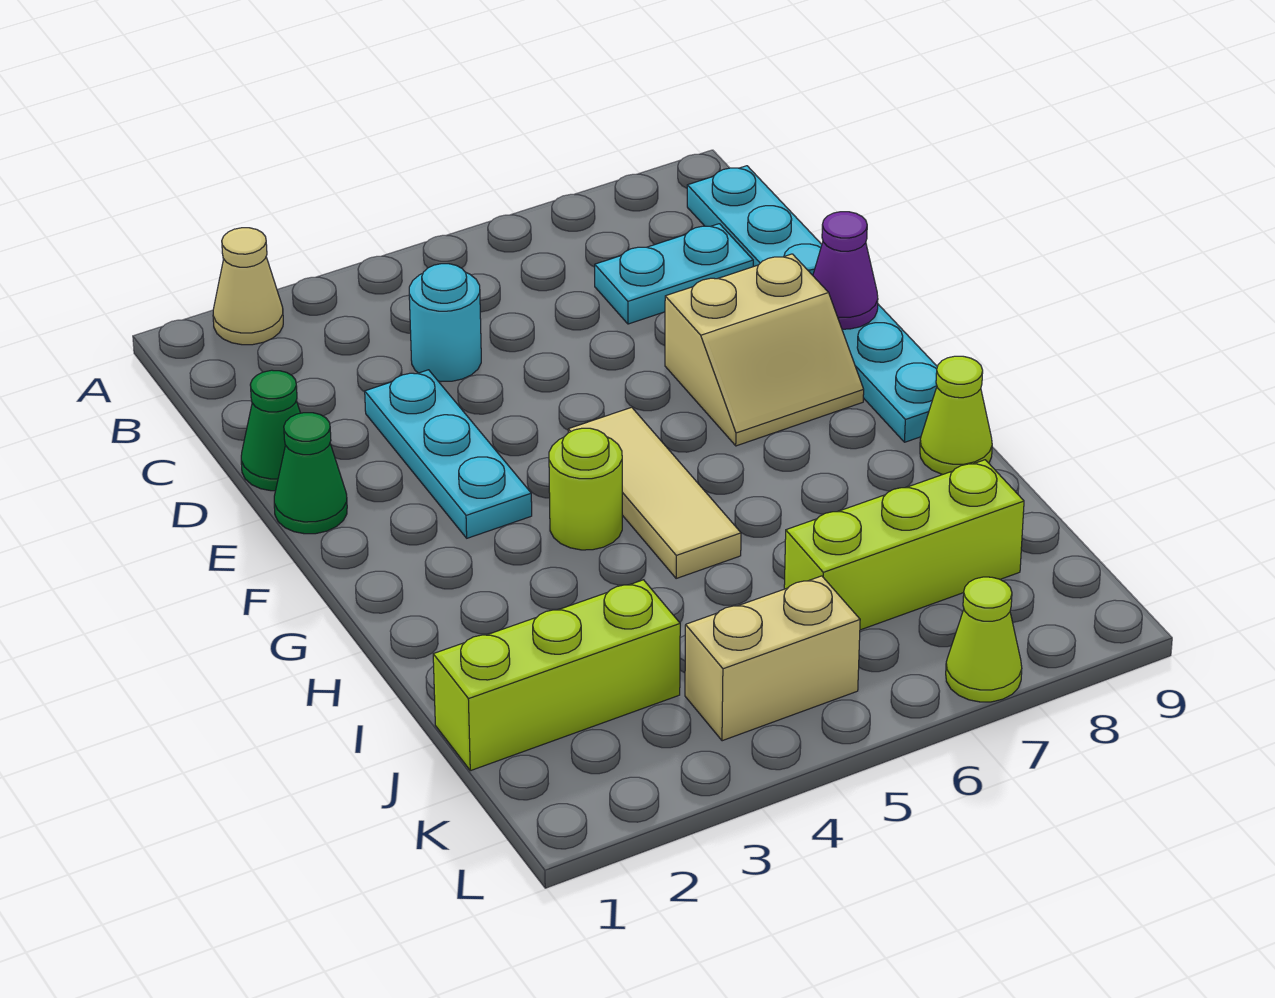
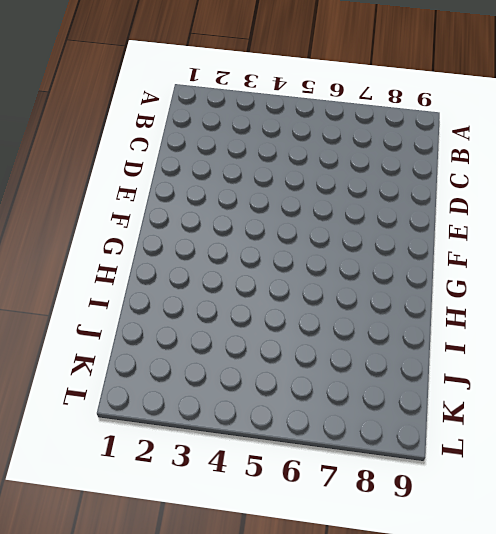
none -> tan 1x1 cone [213,228,283,345]
none -> cyan 1x6 plate [687,166,937,442]
none -> cyan 1x1 round brick [409,264,481,382]

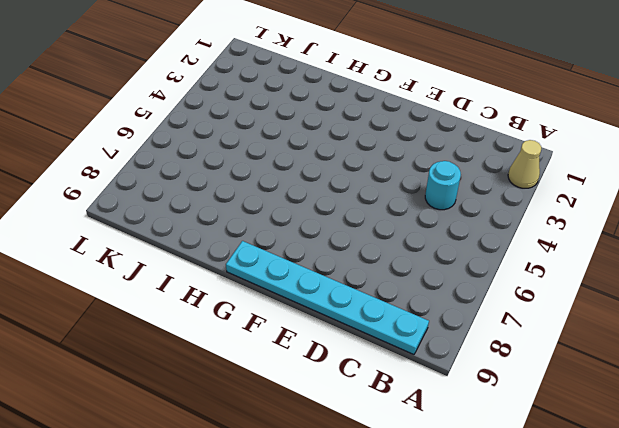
none -> cyan 1x2 plate [595,224,753,324]
none -> green 1x1 cone [241,370,300,491]
none -> cyan 1x3 plate [365,370,532,538]

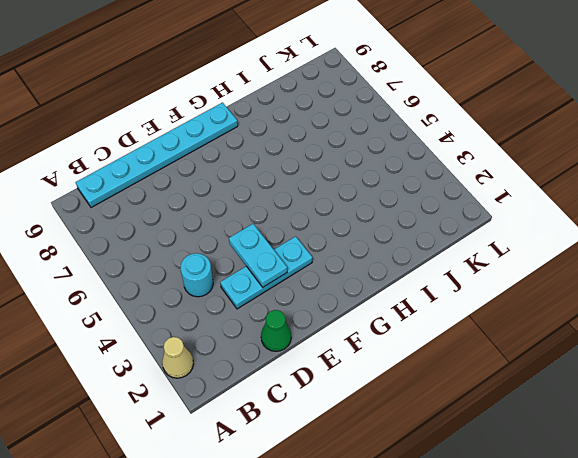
cyan 1x2 plate [229,224,287,287] -> cyan 1x2 plate moved to [595,224,753,324]
none -> green 1x1 cone [274,413,347,534]
none -> tan 2x2 slope [665,254,864,446]
none -> tan 1x3 tile [568,407,741,578]

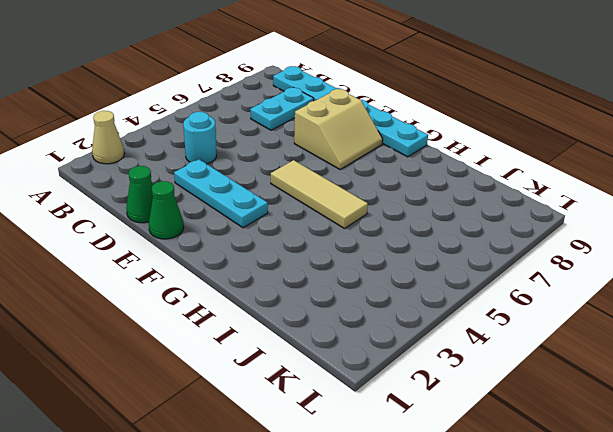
none -> lime 1x1 round brick [549,428,622,550]
none -> lime 1x1 cone [920,356,992,474]
none -> lime 1x3 brick [433,580,680,771]

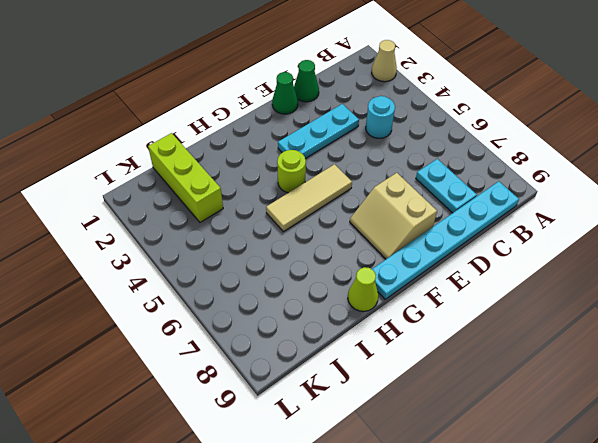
none -> lime 1x3 brick [784,460,1024,630]
none -> tan 1x2 brick [685,576,860,741]
none -> lime 1x1 cone [946,577,1022,702]

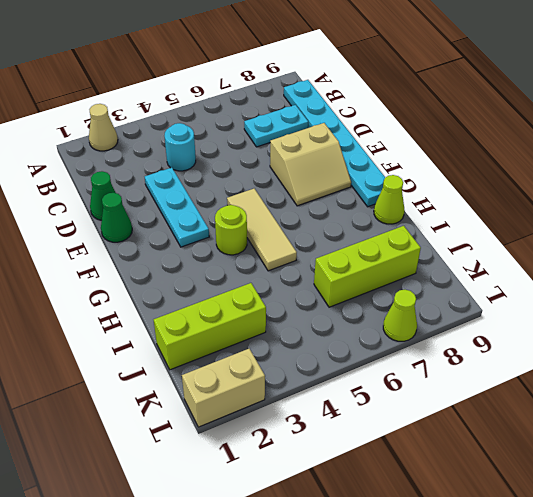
tan 1x2 brick [182,349,265,427] -> tan 1x2 brick moved to [685,576,860,741]
none -> purple 1x1 cone [813,212,878,329]

